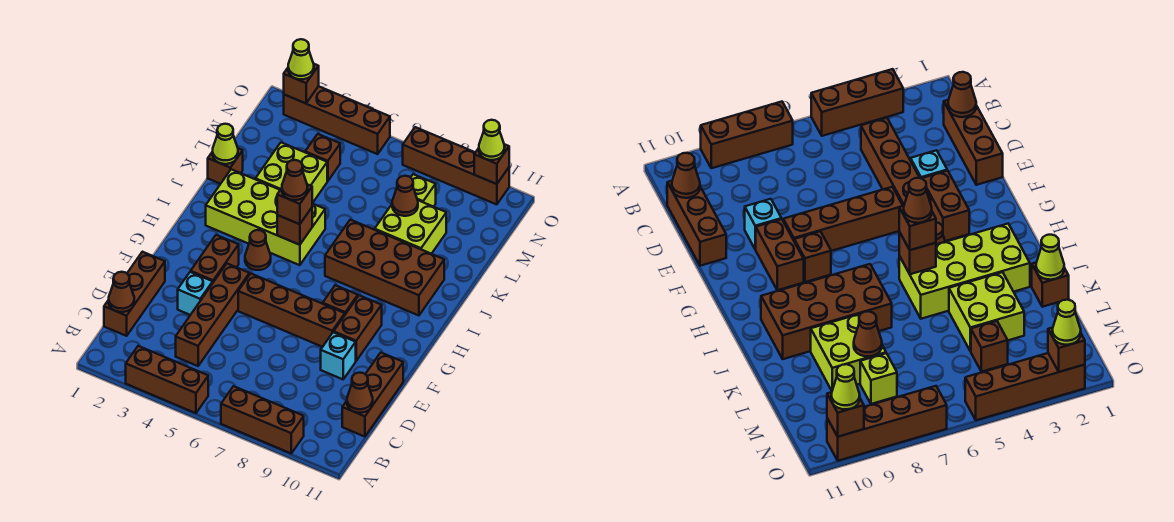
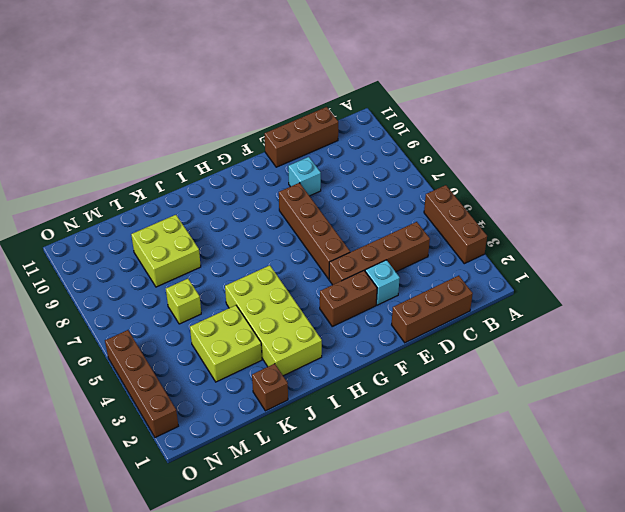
lime 1x1 brick [166,279,201,324] -> lime 1x1 brick moved to [411,174,436,207]
none -> brown 1x3 brick [221,386,304,453]
none -> brown 1x2 brick [334,295,382,361]
none -> brown 1x1 brick [323,285,358,314]
none -> brown 1x1 cone [245,230,271,270]

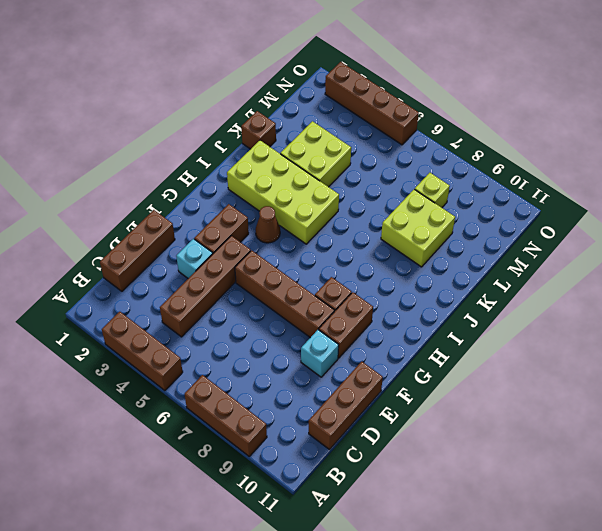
none -> brown 2x4 brick [325,220,444,316]
none -> brown 1x1 brick [305,134,340,181]
none -> brown 1x4 brick [403,127,509,205]
none -> brown 1x1 cone [109,272,134,312]

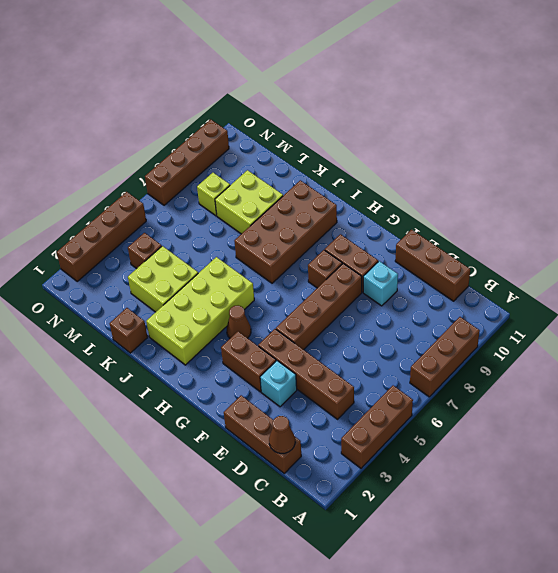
none -> brown 1x1 cone [347,373,373,413]
none -> brown 1x1 brick [277,208,312,245]
none -> lime 1x1 cone [212,124,238,164]
none -> brown 1x1 cone [392,176,418,216]

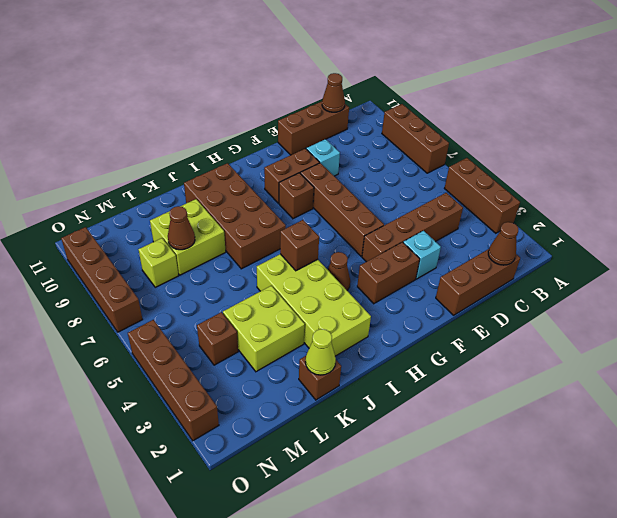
none -> brown 1x1 brick [284,64,319,103]
none -> brown 1x1 brick [474,144,509,184]
none -> brown 1x1 brick [277,184,312,224]
none -> lime 1x1 cone [288,39,314,79]

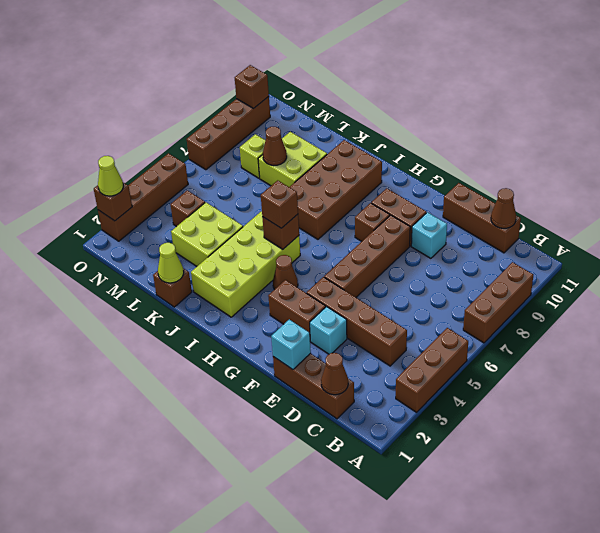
cyan 1x1 brick [271,319,311,370] -> none
none -> lime 1x1 cone [479,120,505,160]
none -> brown 1x1 cone [282,160,308,200]

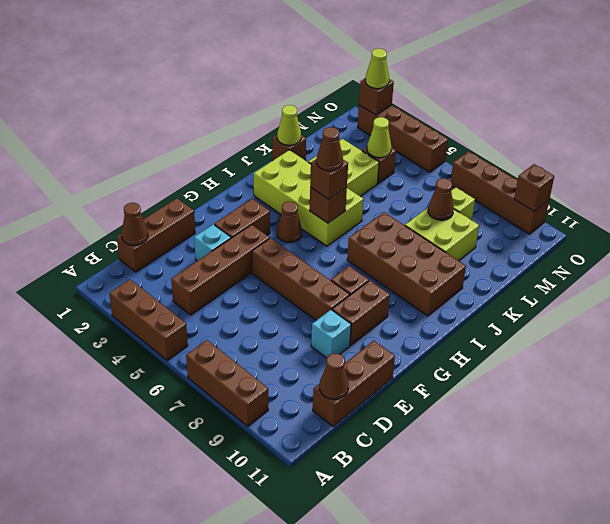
lime 1x1 cone [367,117,391,158] -> lime 1x1 cone moved to [479,120,505,160]

